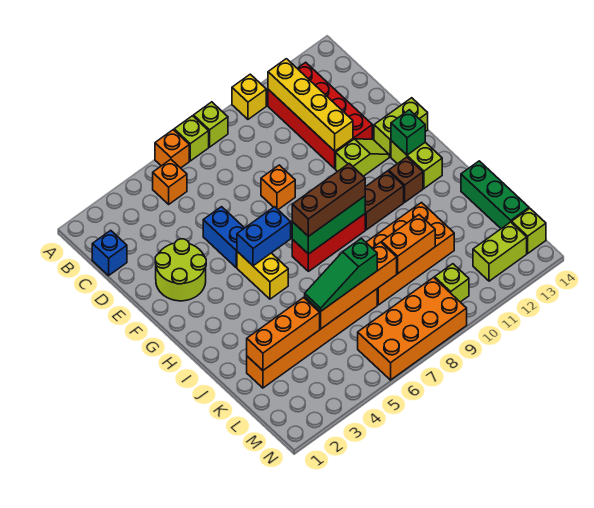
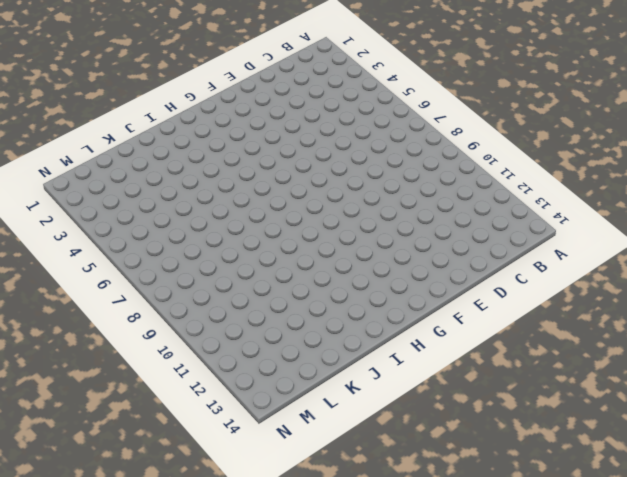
none -> orange 1x1 brick [155,130,189,168]
none -> lime 1x1 brick [174,116,209,161]
none -> lime 1x1 brick [193,102,228,147]
none -> yellow 1x1 brick [232,74,266,119]

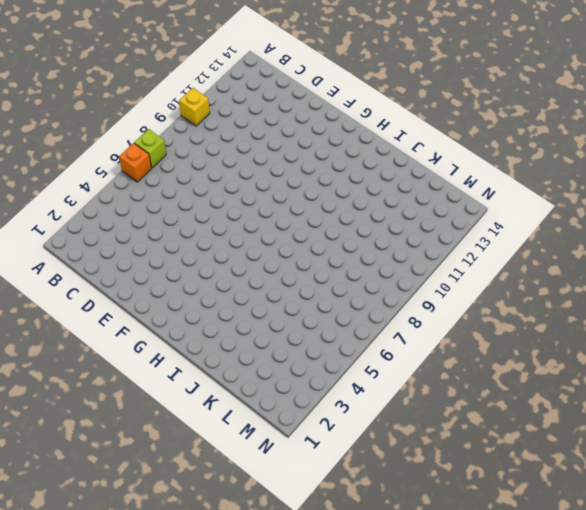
none -> lime 1x1 brick [193,102,228,147]
none -> orange 1x1 brick [153,159,187,204]
none -> red 2x4 brick [268,62,372,169]
none -> blue 1x1 brick [92,230,127,276]

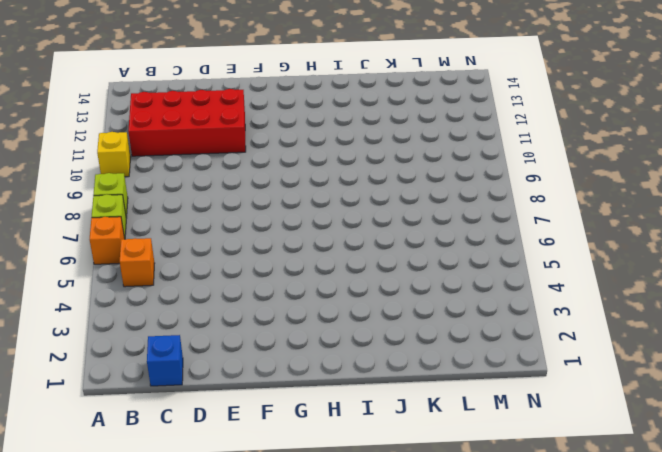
none -> lime 2x2 round brick [155,239,206,301]
none -> blue 1x2 brick [203,207,244,267]
none -> orange 1x1 brick [261,165,295,210]
none -> lime 1x2 slope [336,139,389,176]

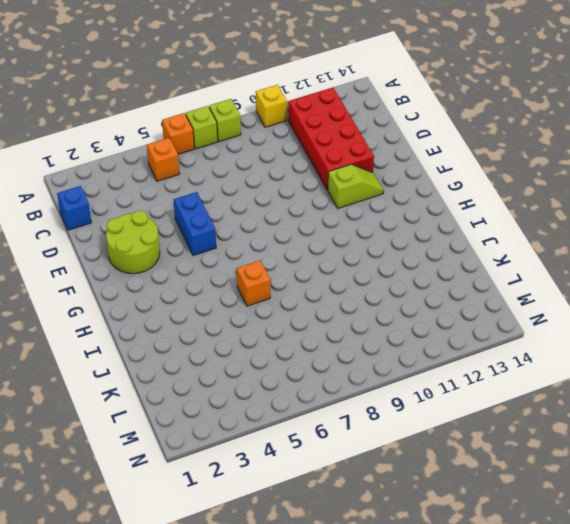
orange 1x1 brick [237,261,270,306] -> orange 1x1 brick moved to [261,165,295,210]
none -> lime 1x2 brick [374,98,428,157]
none -> yellow 1x2 brick [237,251,288,299]
none -> lime 1x2 brick [391,141,442,188]
none -> red 1x3 brick [292,214,365,271]

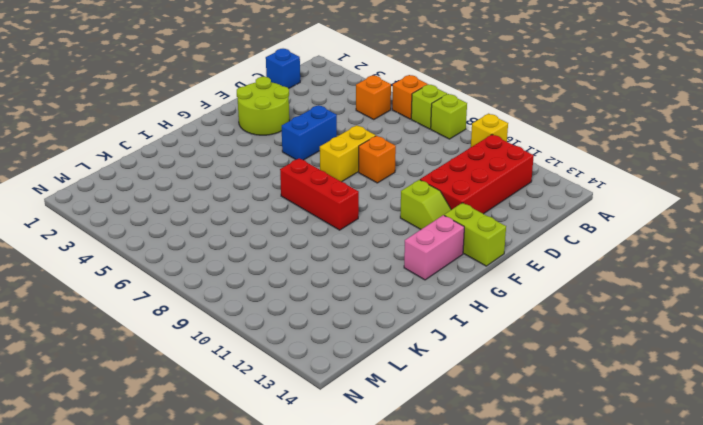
yellow 1x2 brick [320,125,376,182] -> yellow 1x2 brick moved to [237,251,288,299]
pink 1x2 brick [404,215,464,280] -> lime 1x2 brick [391,141,442,188]
none -> brown 1x2 brick [365,171,404,230]
none -> brown 1x1 brick [389,157,423,202]
none -> orange 2x4 brick [366,203,454,305]
none -> green 1x3 brick [461,161,529,229]

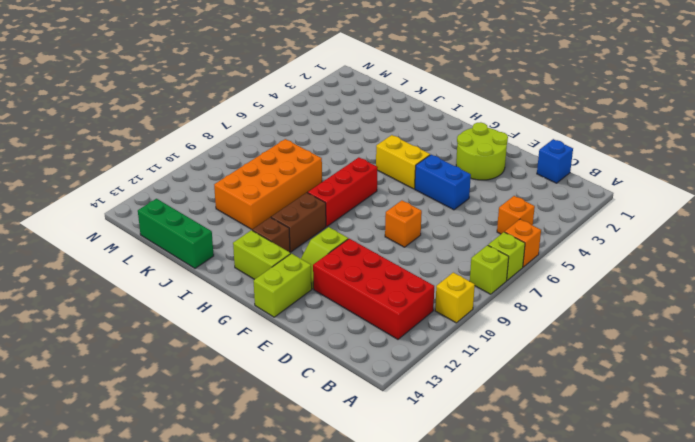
none -> orange 1x6 brick [247,289,377,388]
none -> orange 2x4 brick [358,278,467,380]
none -> lime 1x1 brick [435,264,469,302]
none -> lime 1x2 brick [473,222,527,281]

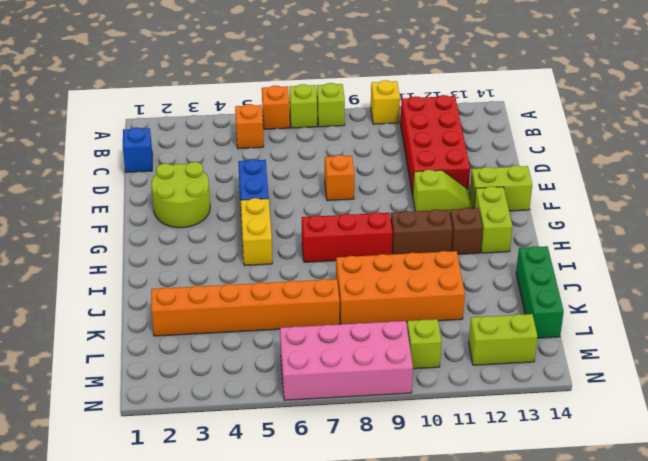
pink 2x4 brick [280,321,413,400] -> orange 2x4 brick [358,278,467,380]
none -> lime 1x1 brick [512,208,546,253]
none -> yellow 1x4 brick [268,59,353,151]
none -> blue 1x2 brick [237,207,291,266]
none -> green 1x1 brick [391,110,425,155]

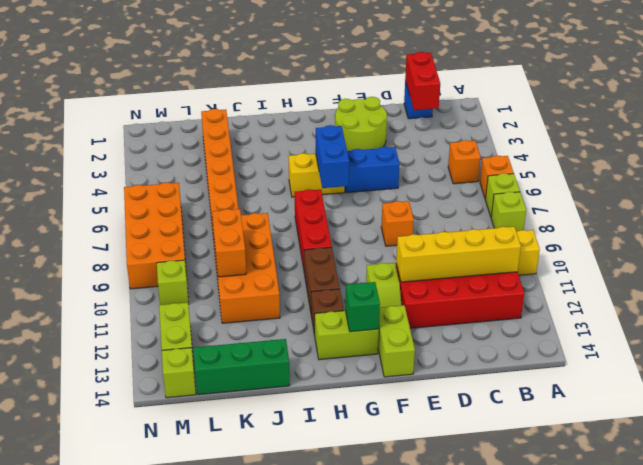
red 1x2 brick [405,52,440,110] -> none
none -> green 1x3 brick [292,196,365,254]
none -> orange 1x3 brick [247,298,320,370]
none -> orange 1x4 brick [305,242,397,329]
none -> brown 1x3 brick [292,163,365,237]

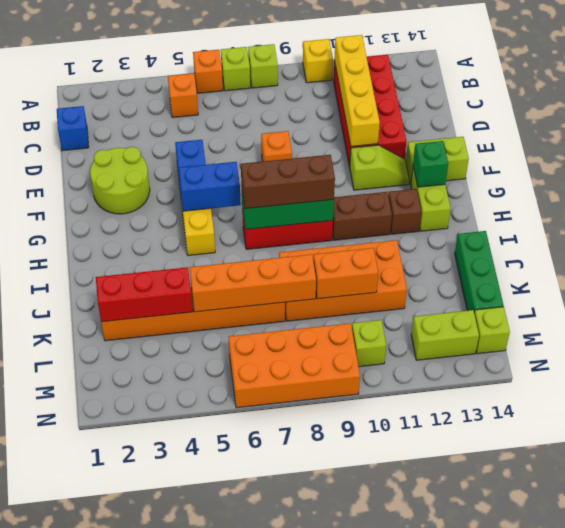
red 1x3 brick [96,267,193,322] -> orange 1x3 brick [247,298,320,370]
none -> green 1x3 slope [305,238,377,311]

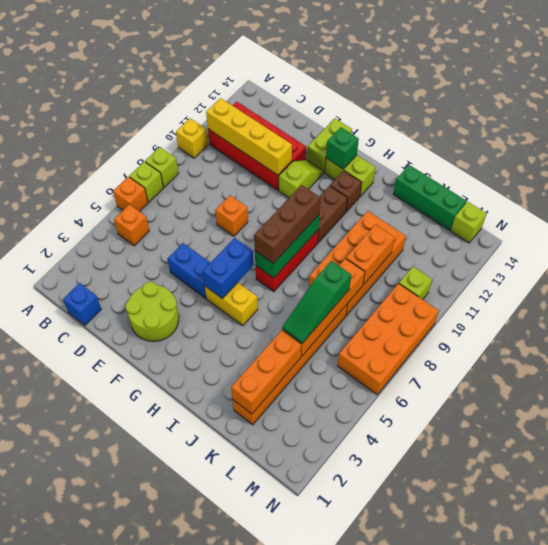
none -> lime 1x2 brick [473,222,527,281]

